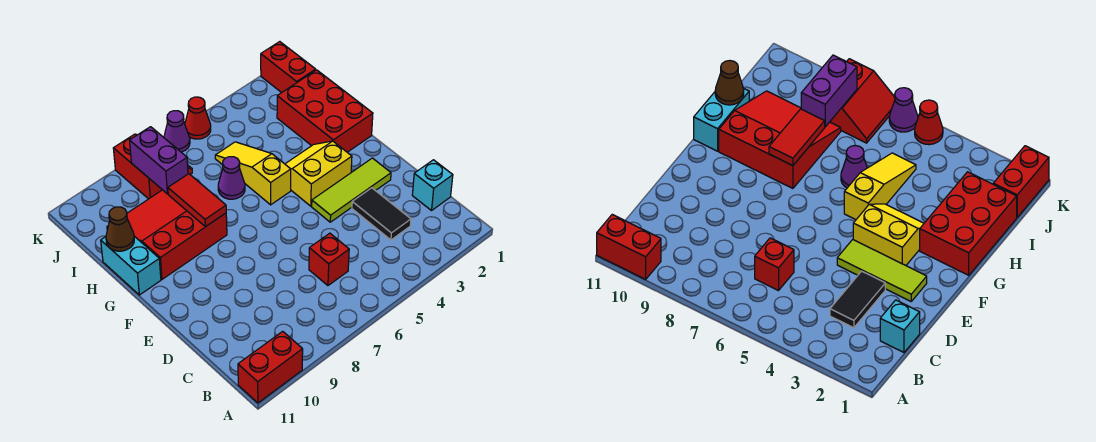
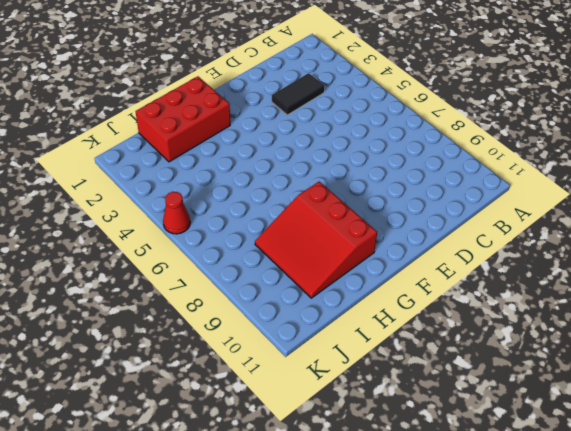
none -> red 1x2 brick [238,331,303,403]
none -> cyan 1x1 brick [412,160,453,210]
none -> red 1x1 brick [309,233,349,285]

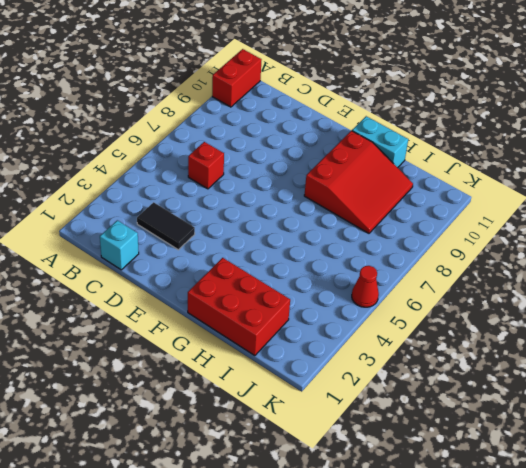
none -> lime 1x3 tile [312,158,391,222]
none -> yellow 2x2 slope [285,141,352,206]
none -> yellow 1x3 slope [215,142,291,205]

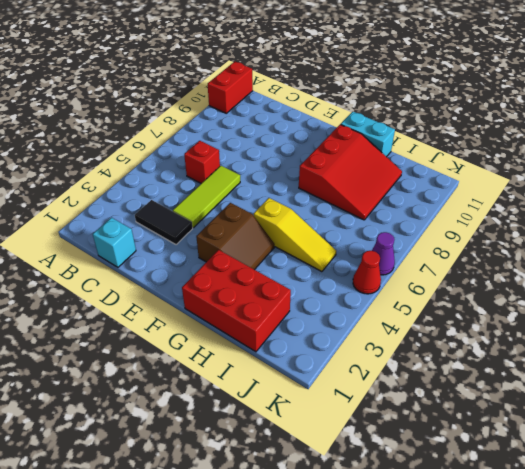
lime 1x3 tile [173,166,240,228] -> lime 1x3 tile moved to [312,158,391,222]
brown 2x2 slope [196,203,275,270] -> yellow 2x2 slope [285,141,352,206]
none -> purple 1x1 cone [218,157,245,199]
none -> red 1x2 brick [261,42,316,93]
none -> red 2x2 slope [113,134,192,199]

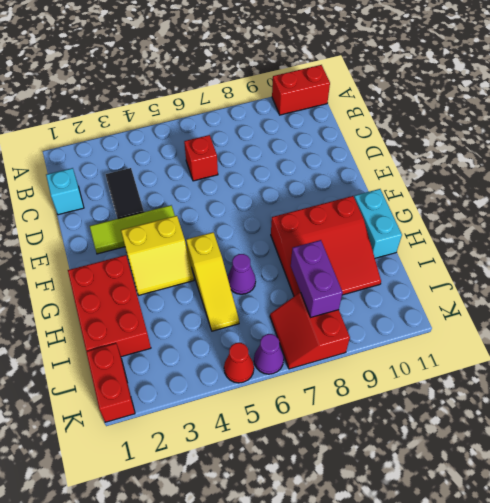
none -> red 1x2 tile [168,174,226,227]
none -> brown 1x1 cone [106,207,134,251]

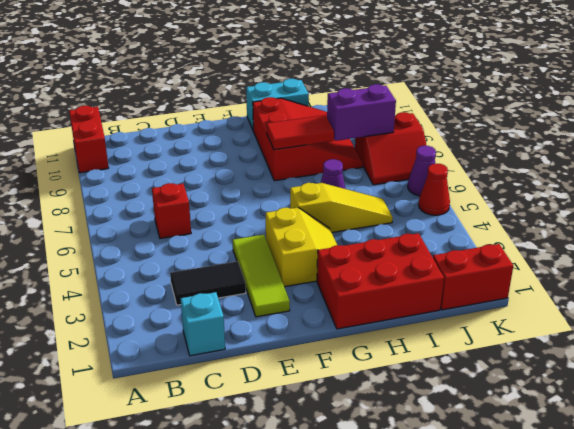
none -> brown 1x1 cone [106,207,134,251]

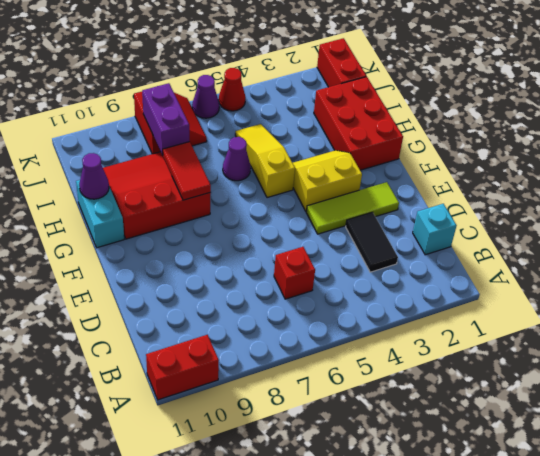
purple 1x1 cone [79,153,109,199] -> brown 1x1 cone [106,207,134,251]

